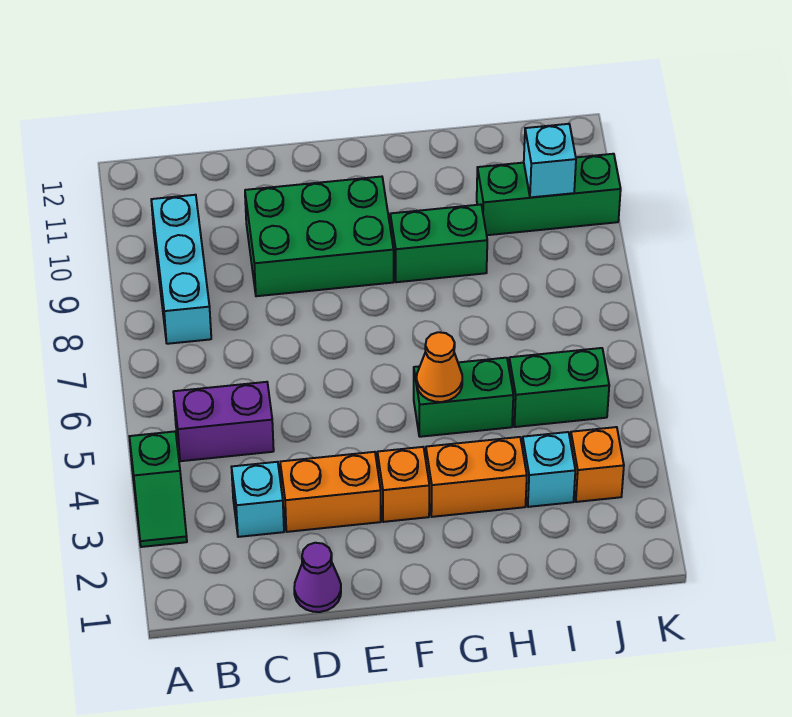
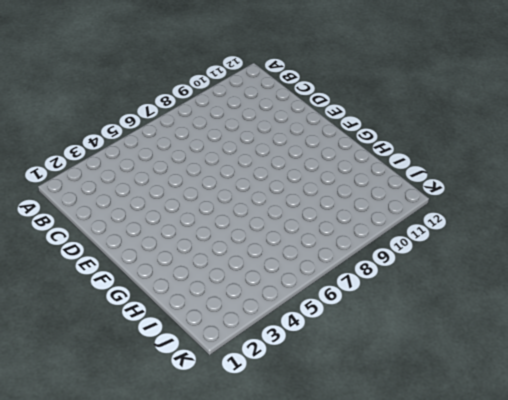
none -> green 1x2 slope [129,431,187,547]
none -> purple 1x2 brick [174,382,274,461]
none -> cyan 1x3 brick [151,195,211,344]

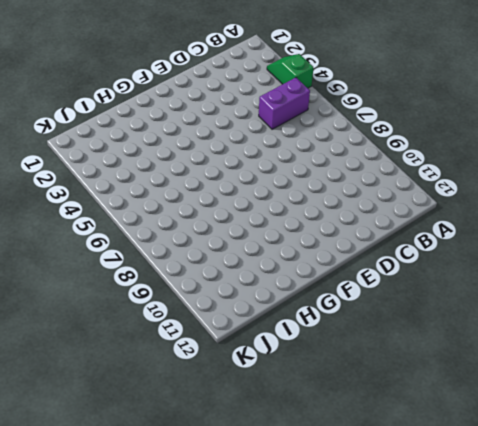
none -> cyan 1x3 brick [151,195,211,344]
none -> cyan 1x1 brick [232,462,284,537]
none -> purple 1x1 cone [294,543,341,612]

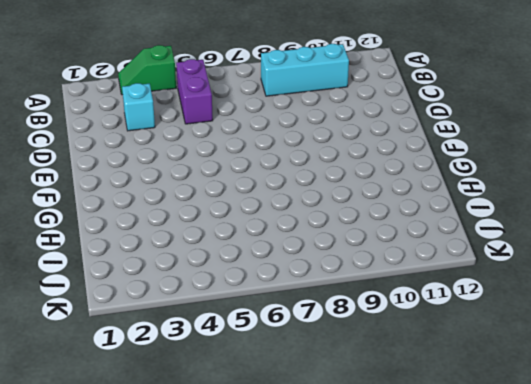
none -> purple 1x1 cone [294,543,341,612]
none -> orange 1x2 brick [280,452,381,532]
none -> green 2x3 brick [245,177,394,296]

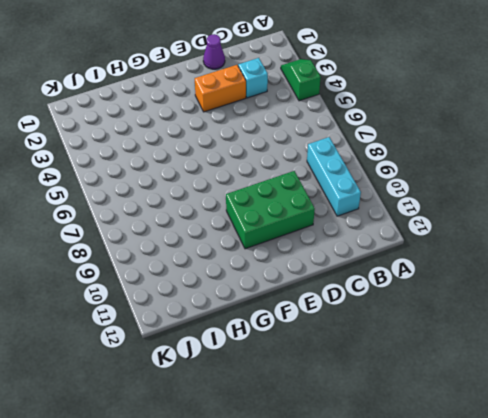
none -> purple 1x2 brick [174,382,274,461]
none -> orange 1x1 brick [377,447,429,522]
none -> orange 1x2 brick [426,437,527,517]

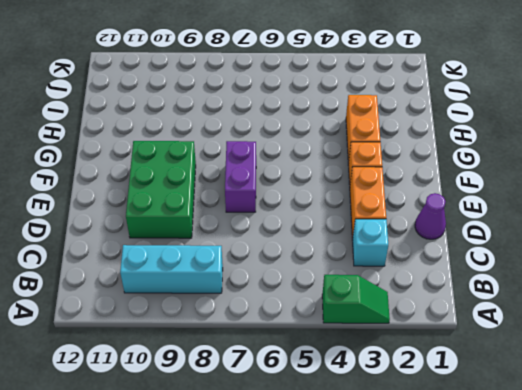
purple 1x2 brick [225,141,256,212] -> purple 1x2 brick moved to [174,382,274,461]
none -> green 1x2 brick [414,358,513,437]
none -> green 1x2 brick [390,205,487,282]
none -> cyan 1x1 brick [522,432,575,507]

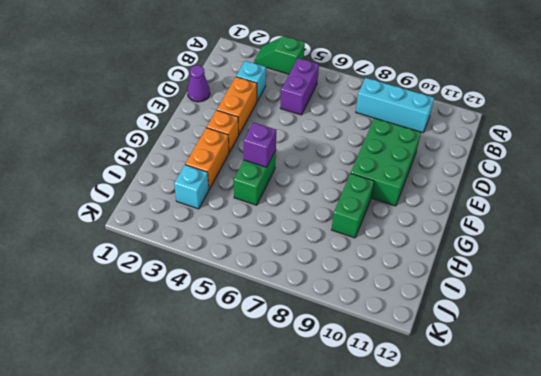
purple 1x1 brick [243,122,277,167] -> orange 1x1 cone [417,332,462,402]
none -> green 1x2 brick [509,348,609,427]
none -> green 1x3 brick [477,154,621,235]
none -> orange 1x1 brick [570,427,624,502]

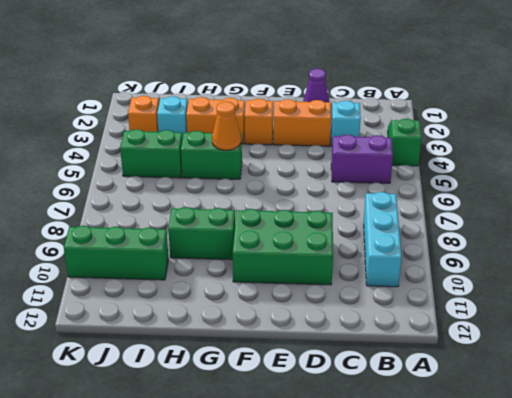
none -> cyan 1x1 brick [524,124,576,197]

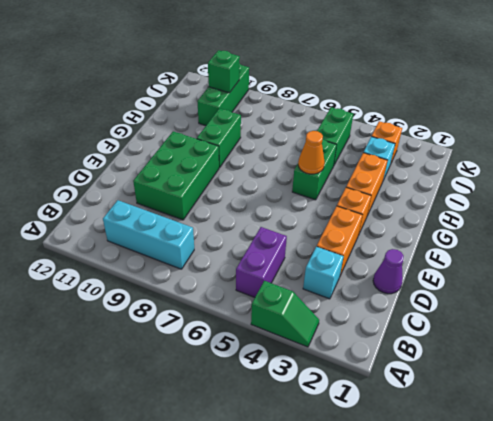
green 1x1 brick [208,50,240,93] -> cyan 1x1 brick [524,124,576,197]

